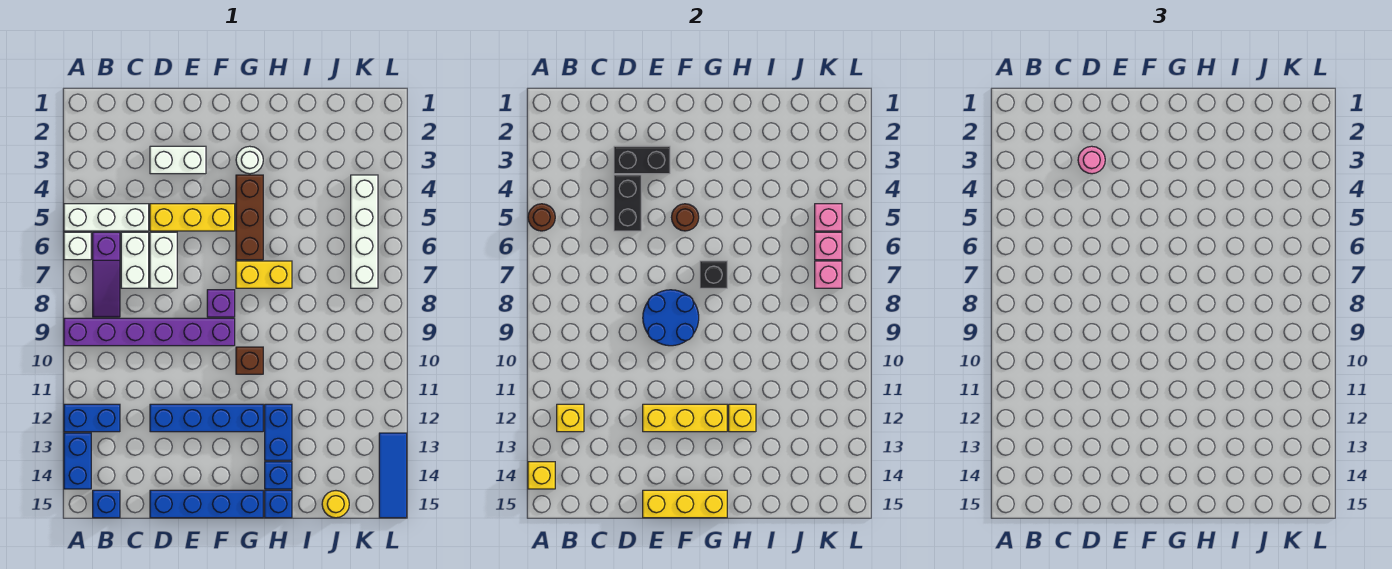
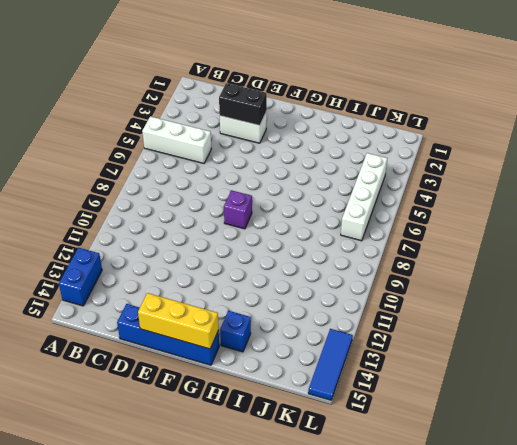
none -> white 1x1 brick [64,232,91,260]
none -> purple 1x6 brick [64,318,235,346]
none -> blue 1x2 brick [64,404,120,432]
none -> purple 1x3 slope [93,232,120,317]

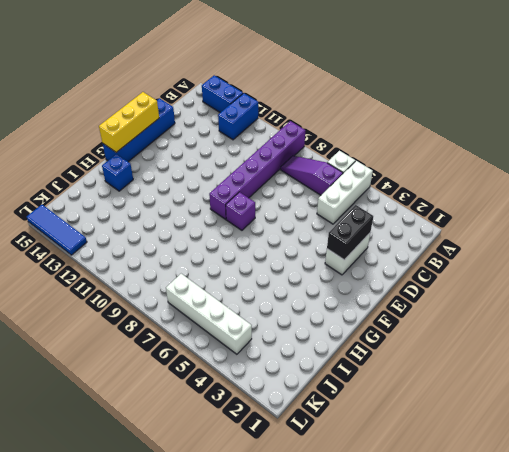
none -> blue 1x1 brick [93,490,120,518]
none -> white 1x2 brick [121,232,149,288]
none -> yellow 1x3 brick [150,204,235,231]
none -> white 1x2 brick [150,232,177,288]

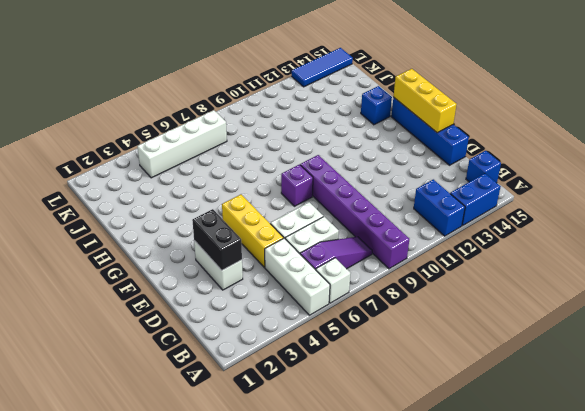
none -> blue 1x4 brick [150,404,263,432]
none -> white 1x1 round brick [236,146,263,174]
none -> brown 1x3 brick [236,175,263,260]
none -> yellow 1x2 brick [236,261,292,288]

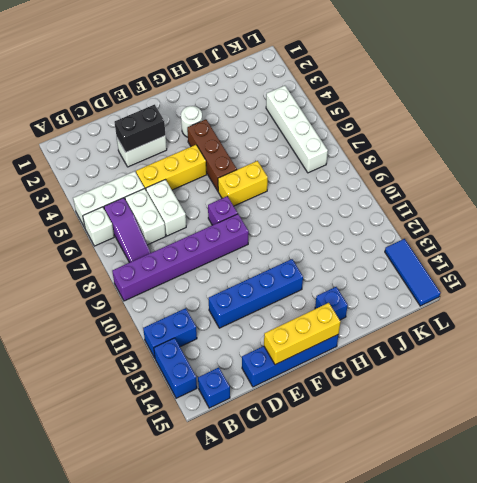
none -> brown 1x1 brick [236,347,263,374]
none -> blue 1x2 brick [265,404,292,460]
none -> blue 1x1 brick [265,490,292,518]
none -> yellow 1x1 round brick [322,491,349,518]

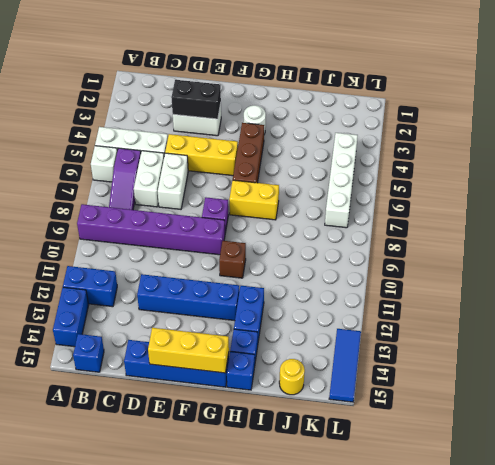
none -> brown 1x1 round brick [528,204,555,231]
none -> yellow 1x1 brick [528,462,555,489]
none -> yellow 1x1 brick [557,404,584,432]
none -> black 1x2 brick [614,175,641,231]

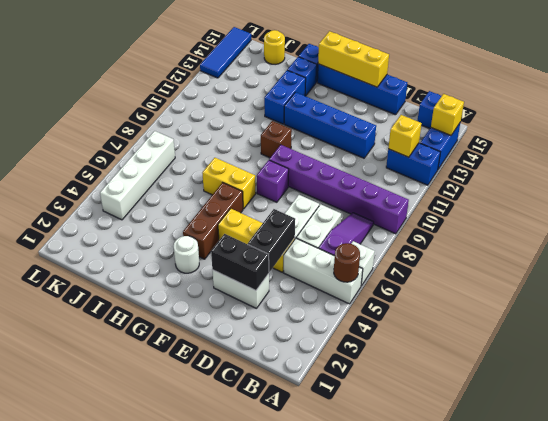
none -> blue 2x2 round brick [643,290,699,346]
none -> yellow 1x3 brick [643,404,727,432]
none -> brown 1x1 round brick [671,204,699,231]
none -> black 1x1 brick [700,261,727,288]

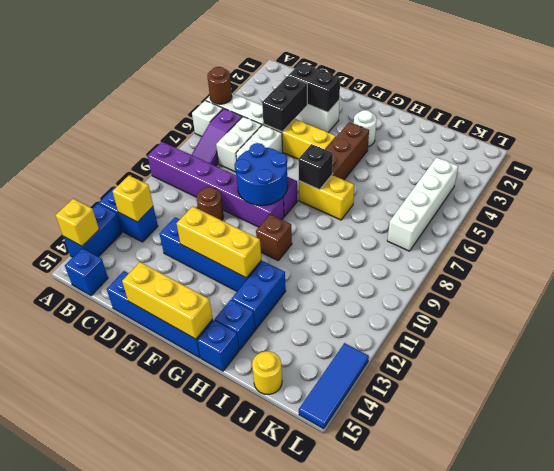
brown 1x1 round brick [197,187,224,220] -> brown 1x1 round brick moved to [671,204,699,231]
none -> yellow 1x1 brick [729,404,756,432]
none -> pink 1x1 brick [815,204,842,231]
none -> pink 1x1 brick [815,232,842,260]
none -> pink 1x1 brick [815,261,842,288]

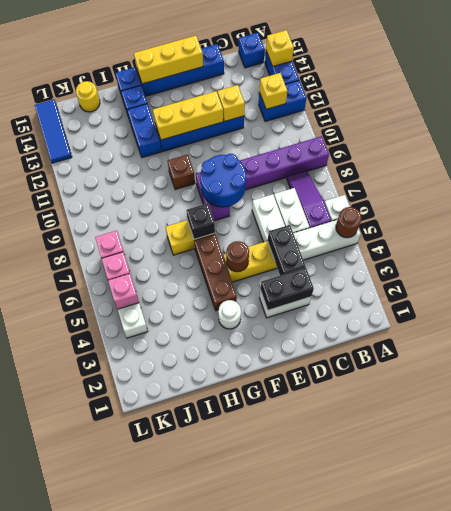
yellow 1x1 brick [218,85,245,121] -> yellow 1x1 brick moved to [729,404,756,432]
none -> pink 1x1 round brick [1078,146,1105,174]

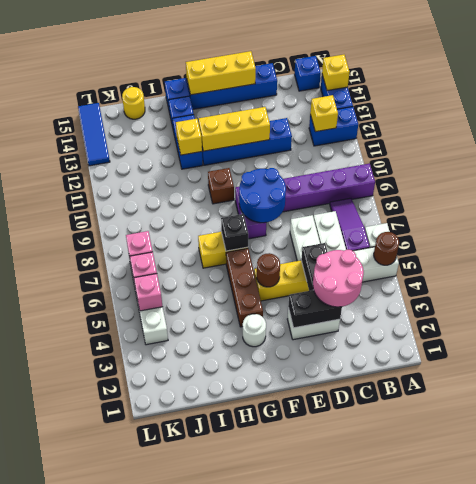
pink 2x2 round brick [313,250,364,307] -> pink 1x1 round brick [1078,146,1105,174]

